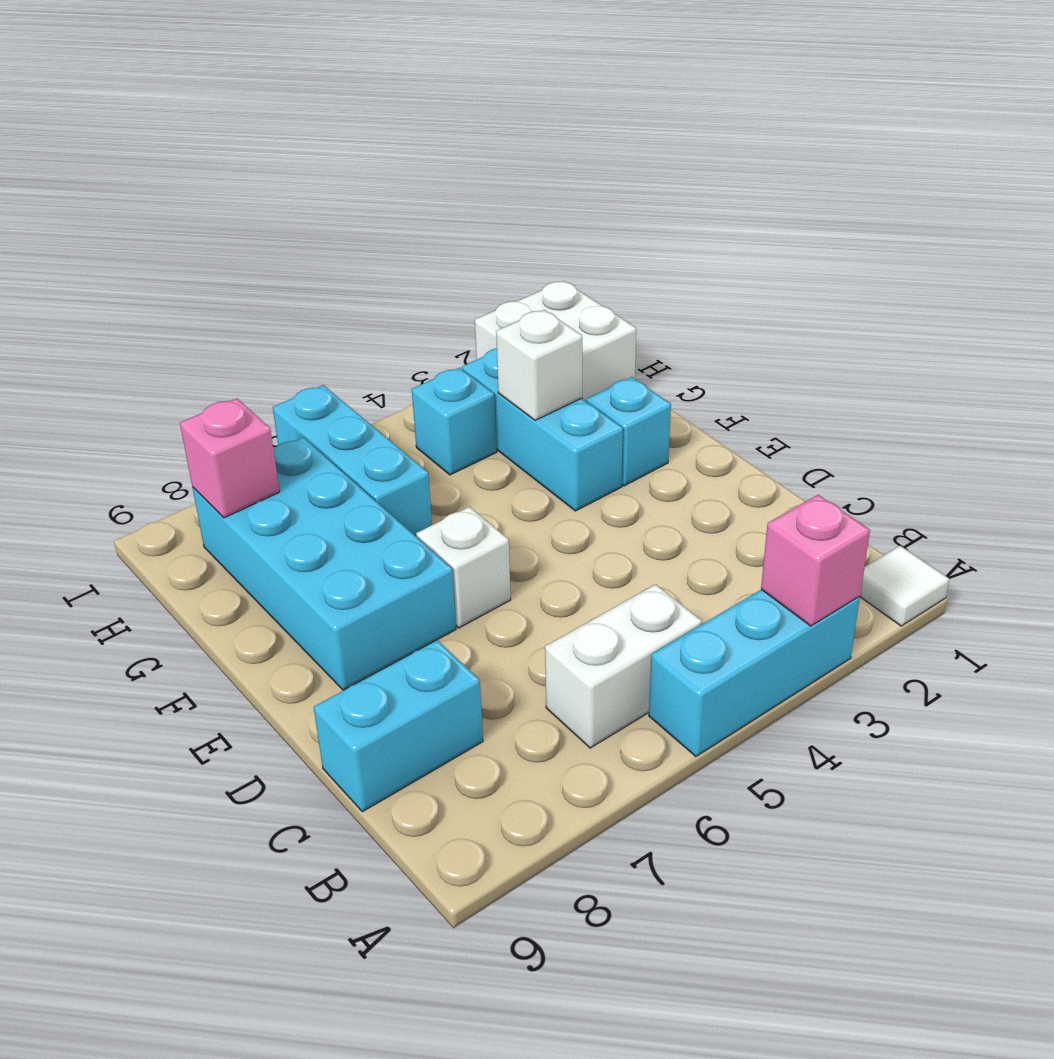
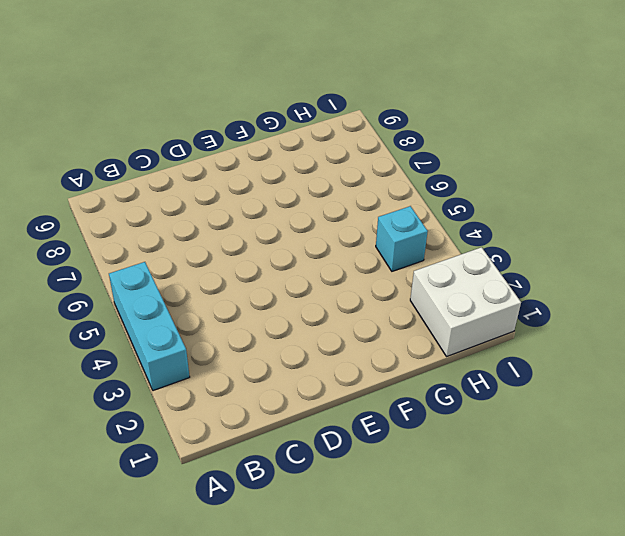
none -> white 1x1 tile [860,546,949,626]
none -> white 1x2 brick [545,584,702,748]
none -> cyan 1x2 brick [314,640,483,812]

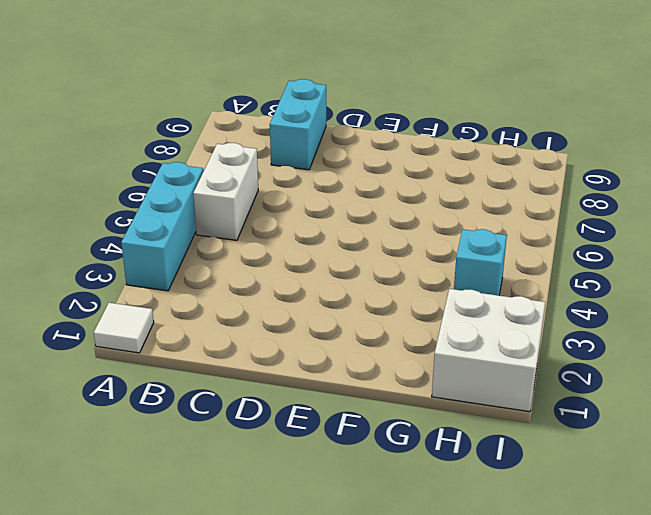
none -> white 1x1 brick [416,507,511,628]
none -> cyan 2x4 brick [192,438,456,690]
none -> cyan 1x1 brick [586,377,671,486]

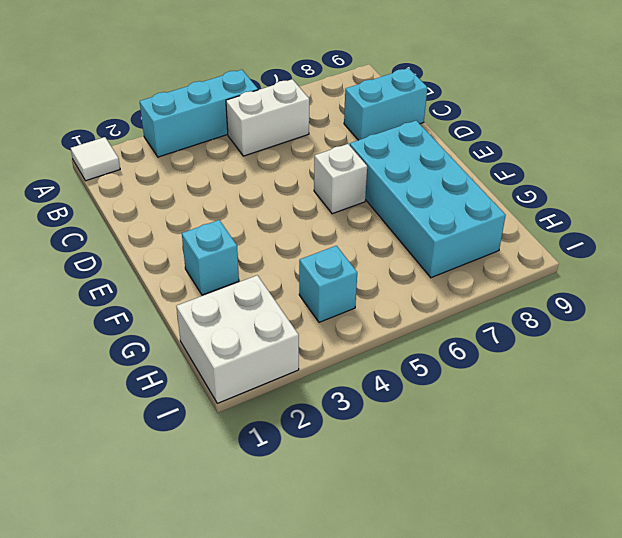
none -> cyan 1x3 brick [462,348,623,511]
none -> cyan 1x3 brick [273,385,432,537]
none -> pink 1x1 brick [761,495,870,626]

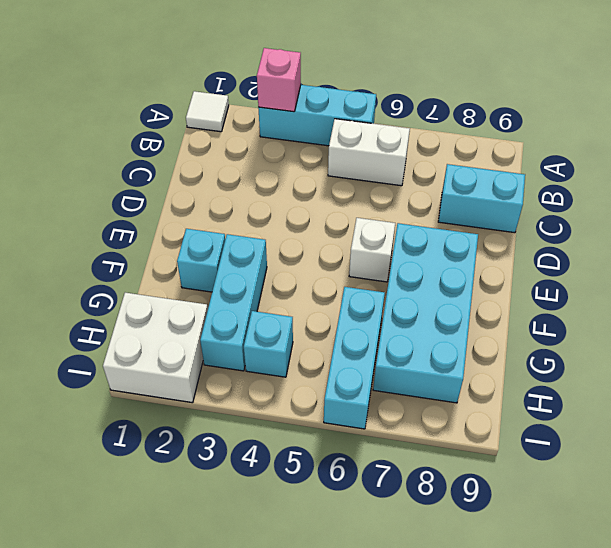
none -> white 1x1 brick [496,310,582,420]
none -> pink 1x1 brick [180,398,280,518]

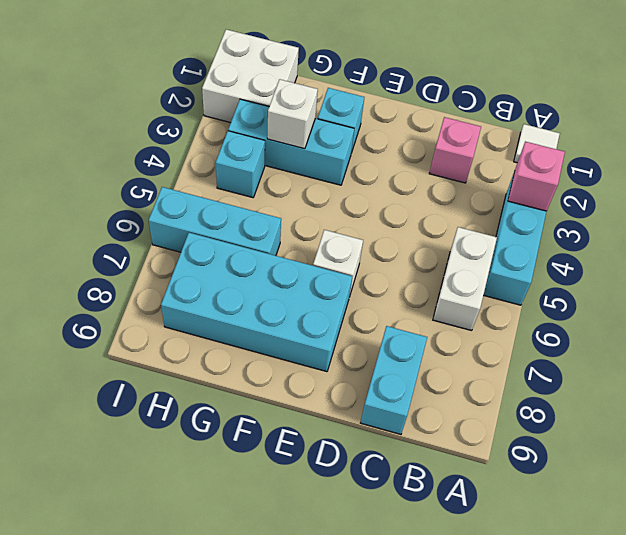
pink 1x1 brick [429,117,481,183] -> pink 1x1 brick moved to [180,398,280,518]

